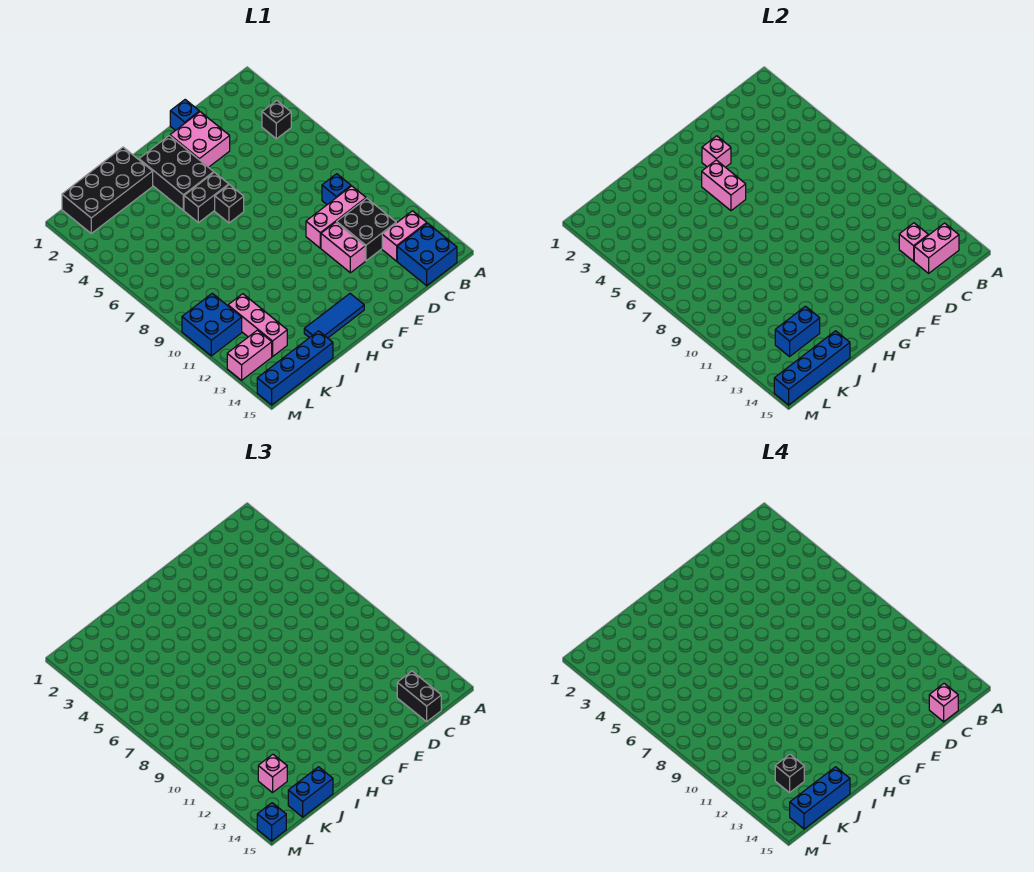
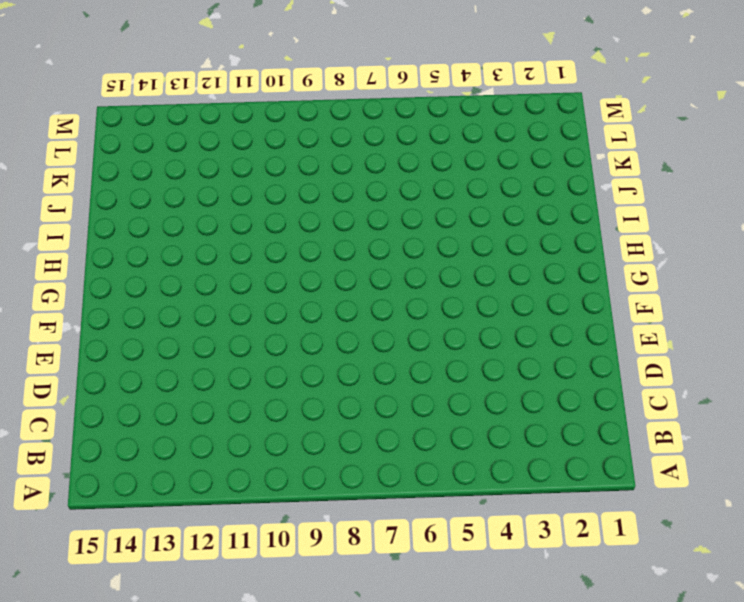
none -> black 1x1 brick [262,101,291,139]
none -> pink 1x2 brick [382,211,427,261]
none -> blue 2x2 brick [397,223,457,286]
none -> blue 1x1 brick [322,174,351,205]

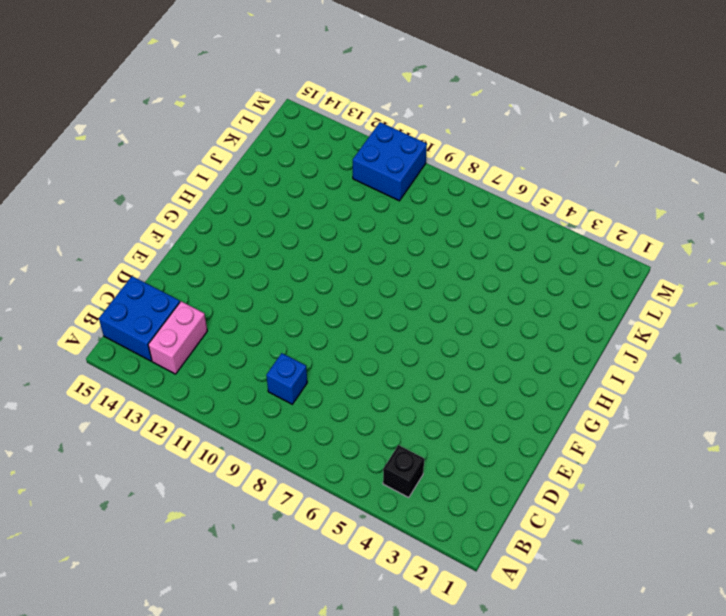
none -> pink 1x3 brick [306,186,366,248]
none -> black 2x2 brick [337,198,396,261]
none -> blue 1x1 brick [170,100,199,130]
none -> pink 2x2 brick [170,112,230,167]

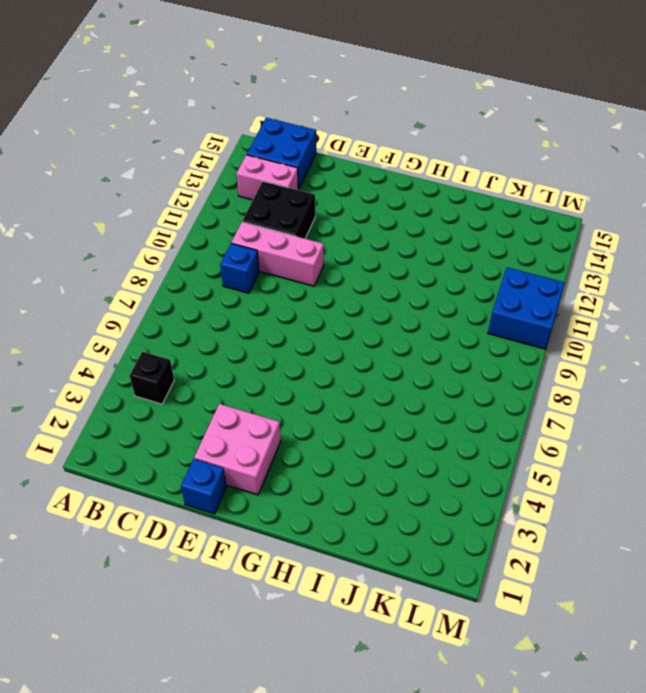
none -> pink 1x2 brick [321,222,365,273]
none -> black 2x3 brick [139,136,214,210]
none -> black 1x2 brick [184,172,229,223]
none -> black 1x1 brick [215,185,244,223]

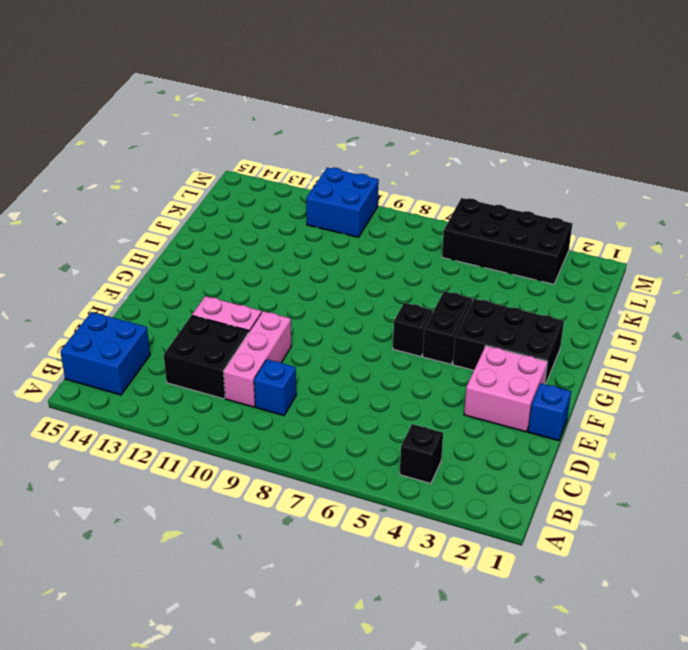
black 2x4 brick [442,198,572,284] -> black 2x4 brick turned to [62,147,153,233]
none -> pink 1x2 brick [382,211,427,261]
none -> blue 1x3 tile [304,294,364,338]
none -> blue 1x4 brick [257,331,333,405]
none -> pink 1x3 brick [228,294,287,357]

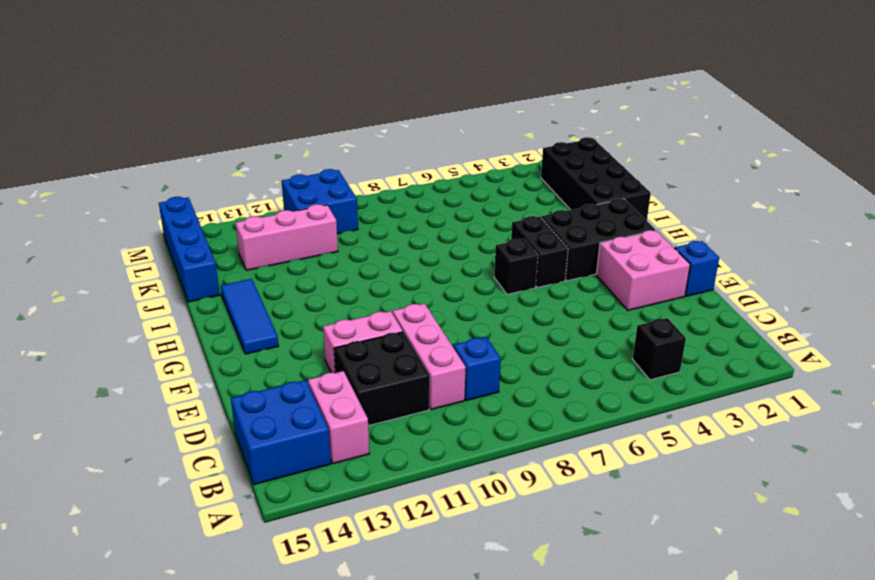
none -> pink 1x2 brick [227,330,272,380]
none -> pink 1x2 brick [914,223,959,273]
none -> pink 1x1 brick [899,223,928,261]
none -> pink 1x1 brick [702,136,731,167]

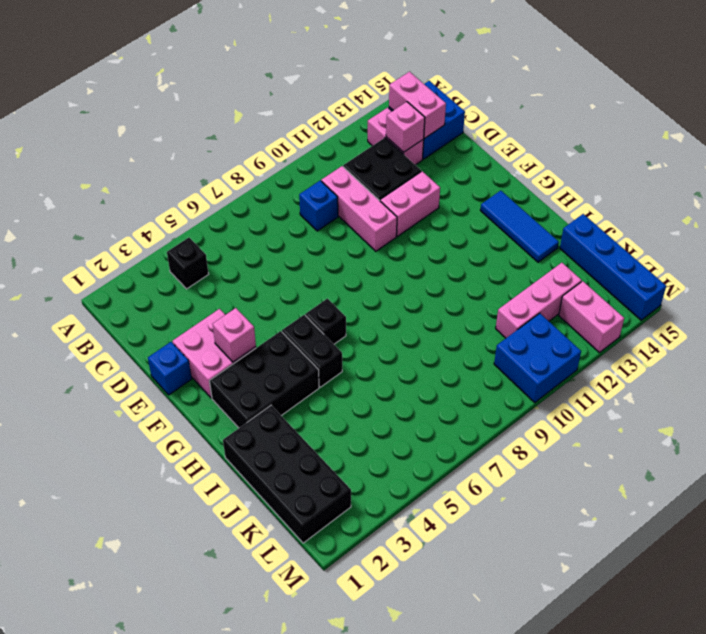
none -> pink 1x2 brick [702,160,746,211]
none -> blue 1x2 brick [775,306,820,357]
none -> blue 1x4 brick [774,331,850,405]
none -> black 1x2 brick [397,671,441,722]

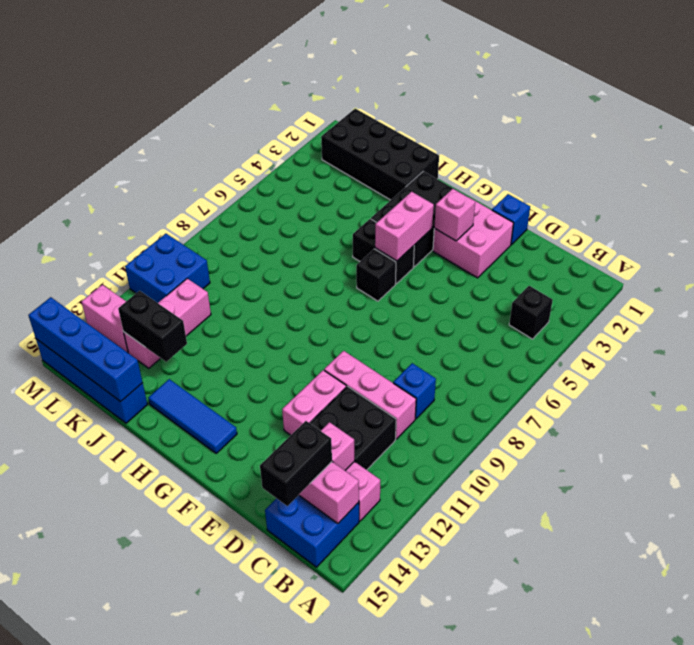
black 1x2 brick [118,291,187,362] -> blue 1x2 brick [775,306,820,357]
none -> blue 1x2 brick [288,767,333,817]
none -> pink 1x1 brick [258,754,287,793]
none -> blue 1x1 brick [257,803,286,841]
none -> pink 1x1 brick [929,684,958,722]

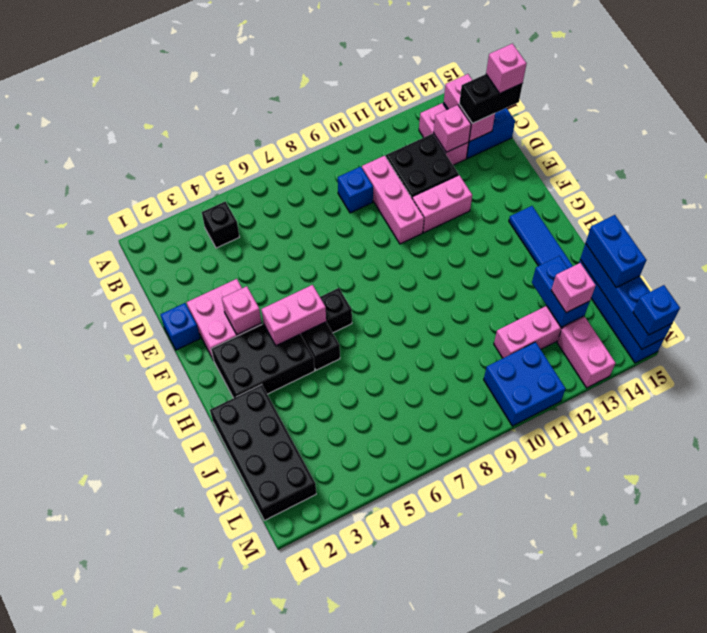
none -> blue 1x3 brick [790,767,850,829]
none -> black 1x1 brick [775,754,804,793]

